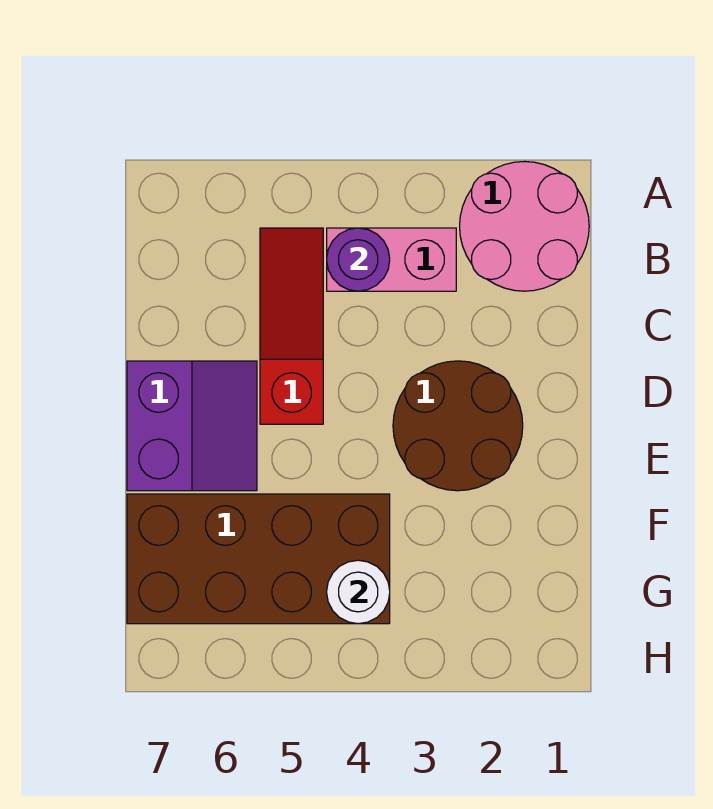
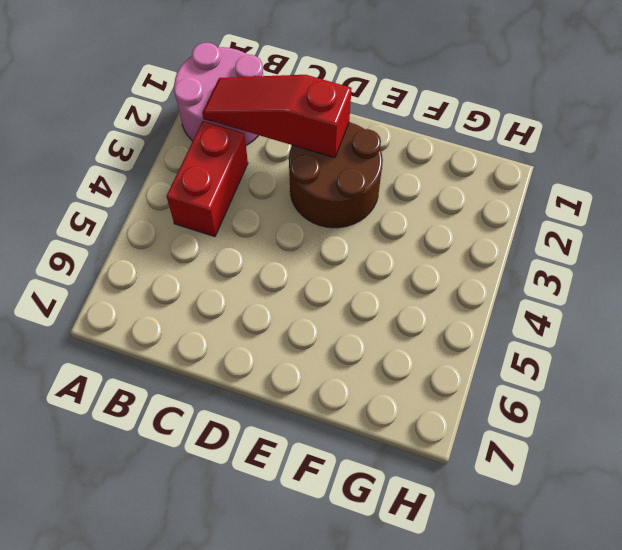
red 1x3 slope [202,75,352,158] -> red 1x3 slope moved to [260,228,323,424]
red 1x2 brick [166,121,248,237] -> pink 1x2 brick [327,228,456,291]
none -> purple 2x2 slope [127,361,257,491]
none -> brown 2x4 brick [127,494,390,624]

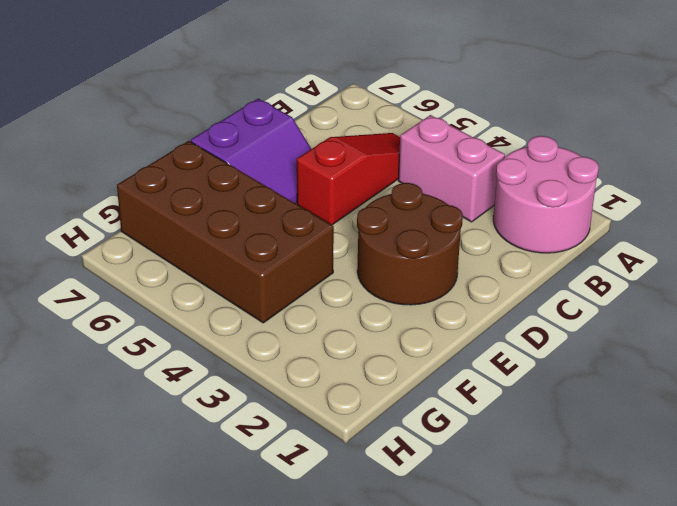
none -> purple 1x1 round brick [327,228,390,291]
none -> white 1x1 round brick [327,560,390,624]

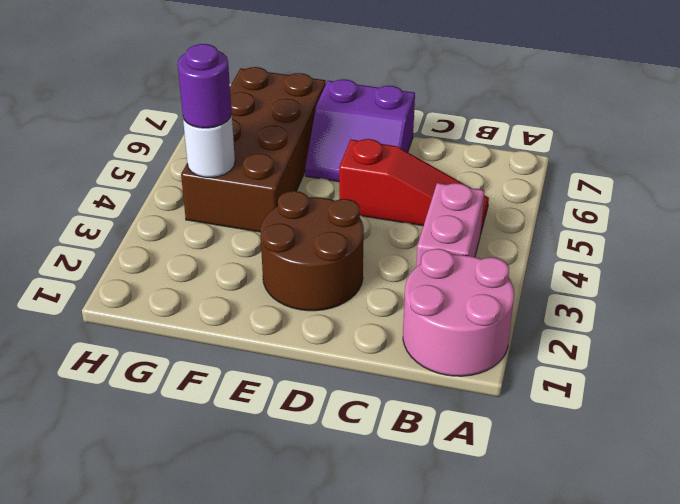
purple 1x1 round brick [178,44,232,128] -> purple 1x1 round brick moved to [327,228,390,291]

